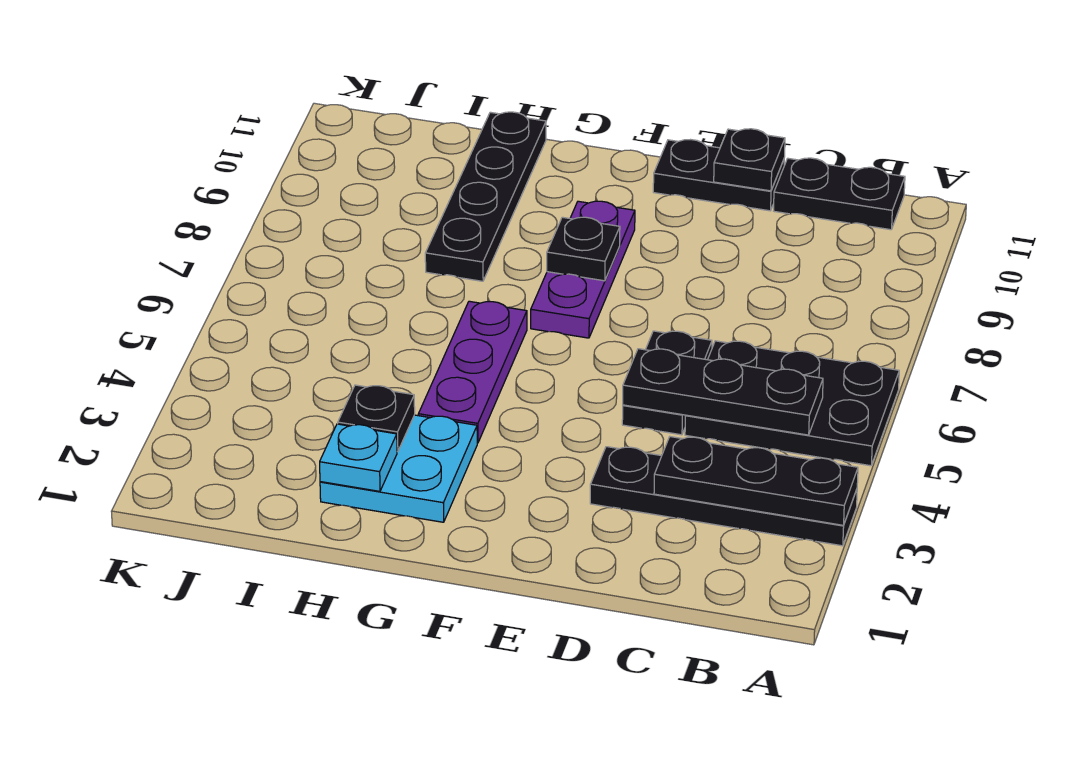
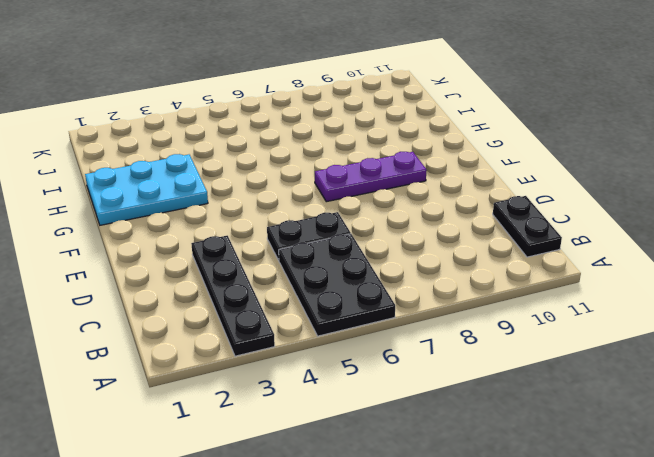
cyan 2x3 plate [85,154,208,225] -> cyan 2x2 plate [320,415,477,522]
none -> black 1x2 plate [653,140,784,211]
none -> purple 1x3 plate [418,301,527,443]
none -> black 1x4 plate [425,112,546,281]

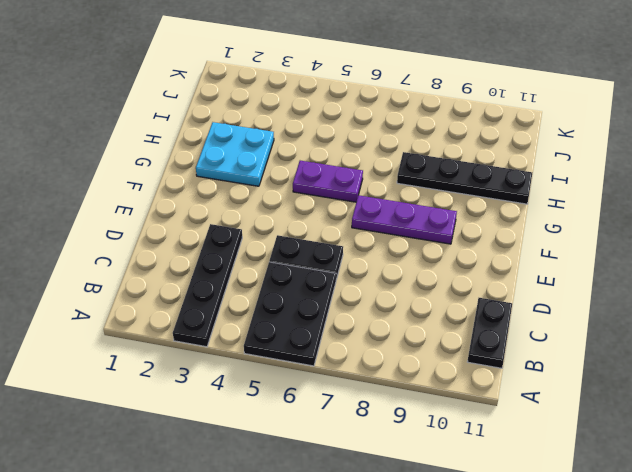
purple 1x2 plate [293,161,363,202] -> purple 1x3 plate [418,301,527,443]
none -> black 1x2 plate [653,140,784,211]
none -> black 1x3 plate [654,437,858,525]
none -> black 1x3 plate [623,349,823,435]

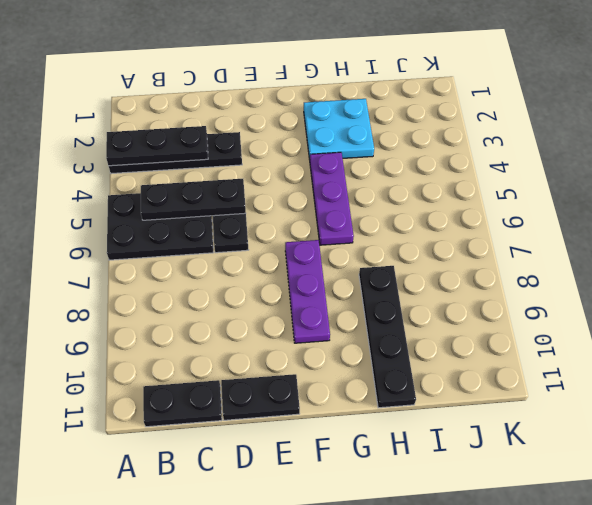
none -> black 1x1 plate [714,129,785,191]
none -> black 1x1 plate [547,217,620,281]
none -> cyan 1x1 plate [320,424,397,491]

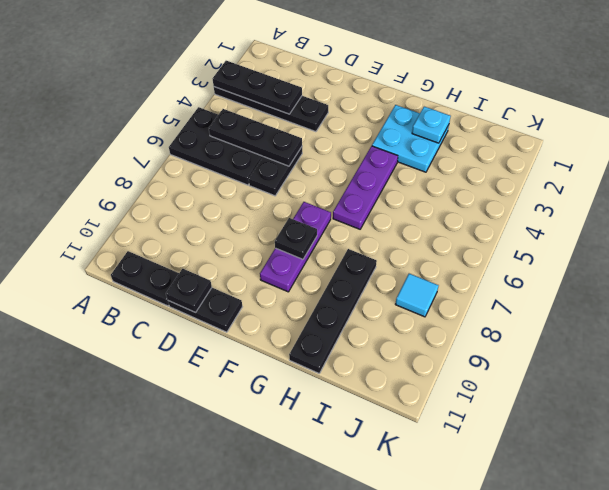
cyan 1x1 tile [395,274,439,317] -> none
none -> black 1x1 plate [338,385,415,452]

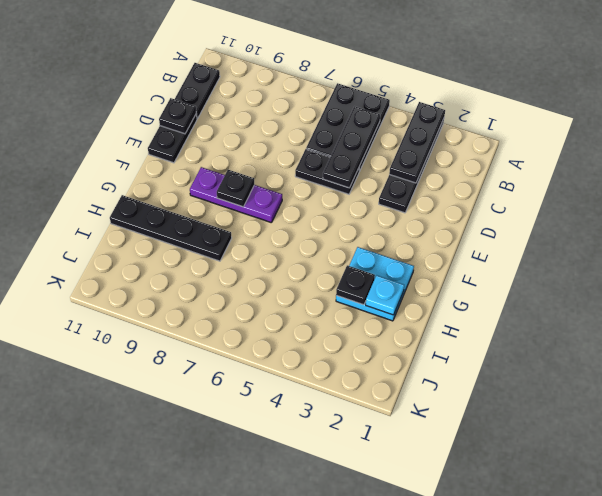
none -> purple 1x3 plate [418,301,527,443]

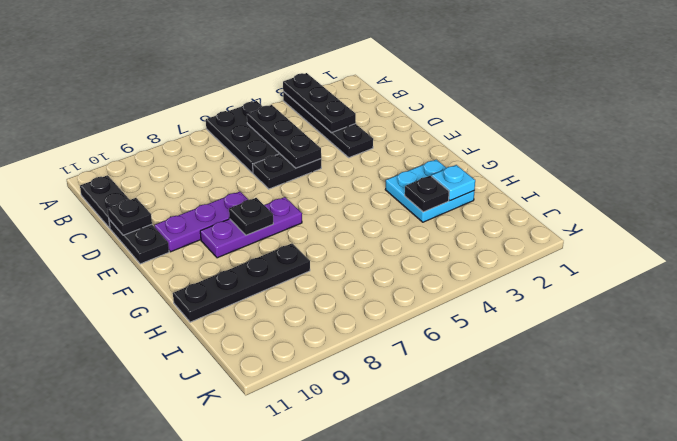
purple 1x3 plate [154,192,248,252] -> purple 1x3 plate moved to [418,301,527,443]

